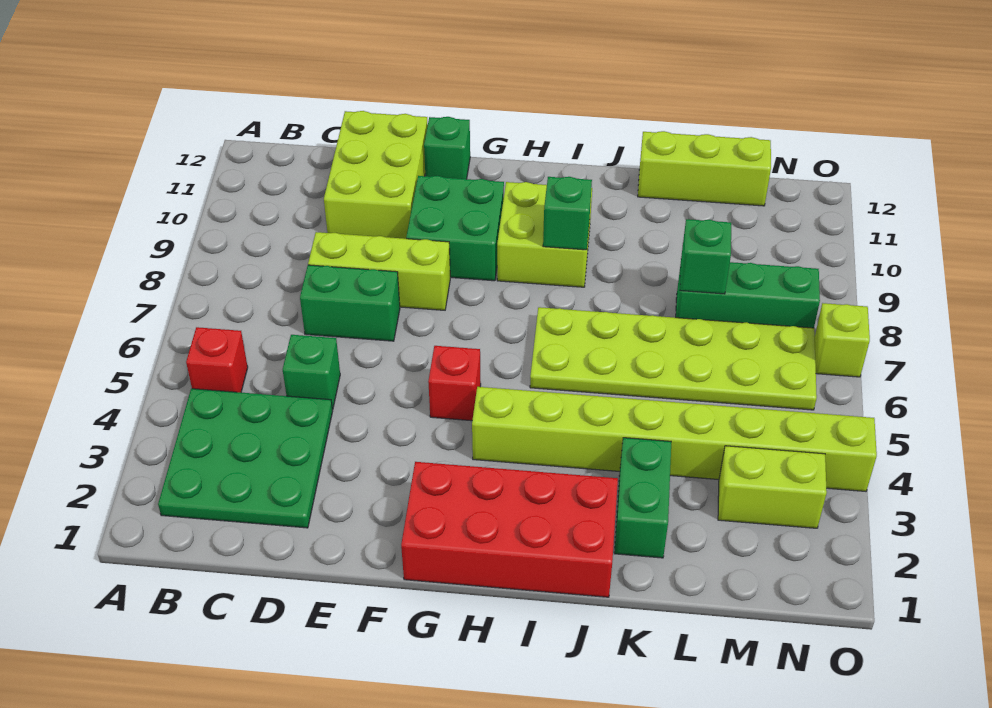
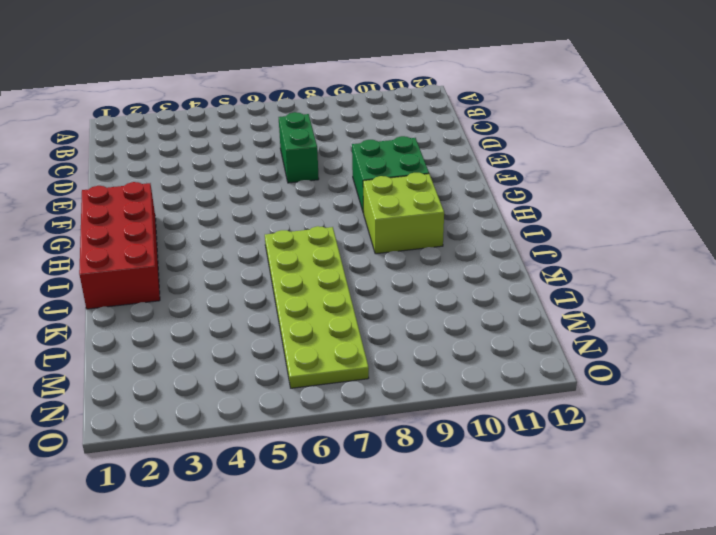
none -> green 3x3 plate [158,389,333,528]
none -> red 1x1 brick [186,327,248,392]
none -> green 1x1 brick [283,335,340,410]

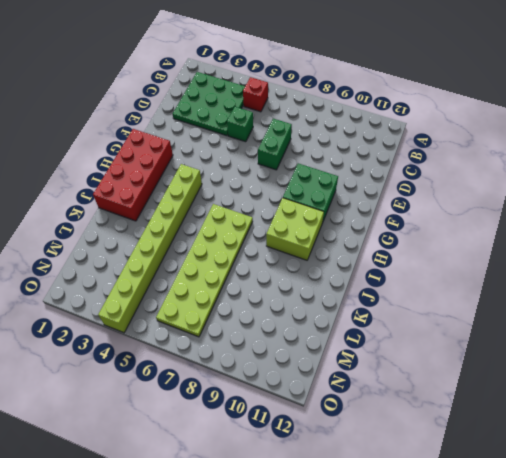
none -> lime 1x3 brick [308,232,450,310]
none -> lime 2x3 brick [324,111,428,239]
none -> green 1x1 brick [424,117,470,179]

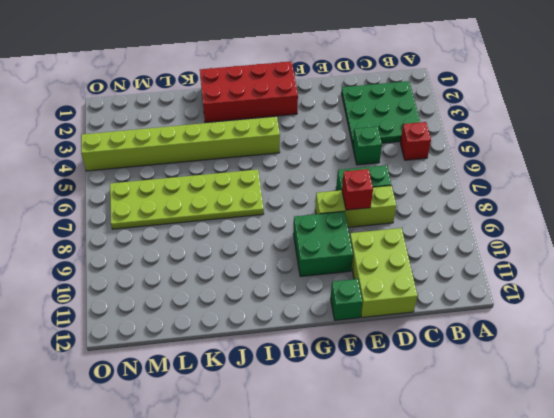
red 1x1 brick [342,169,373,210] -> red 1x1 brick moved to [428,346,481,421]
none -> lime 2x2 brick [497,182,592,287]
none -> green 1x2 brick [614,438,671,558]
none -> lime 1x3 brick [638,131,771,206]

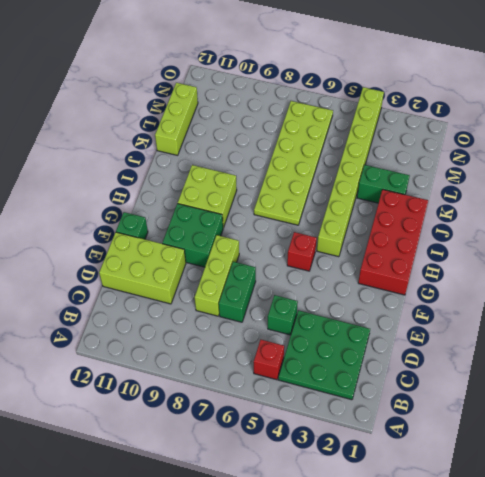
none -> green 1x3 brick [676,262,820,328]
none -> lime 1x2 brick [718,446,827,528]
none -> lime 1x1 brick [815,303,870,377]

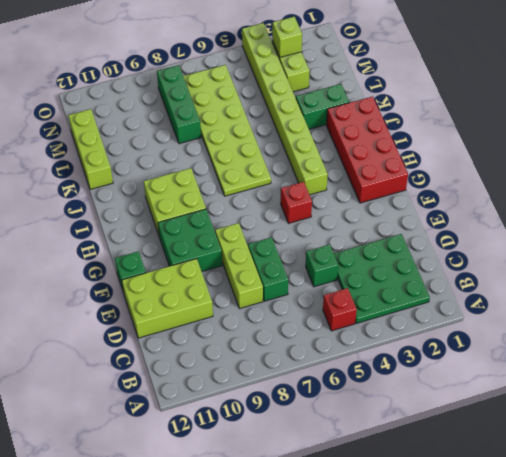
lime 1x1 brick [272,17,302,57] -> lime 1x1 brick moved to [815,303,870,377]
none -> green 1x1 brick [543,177,592,250]
none -> green 1x1 brick [680,219,731,294]

